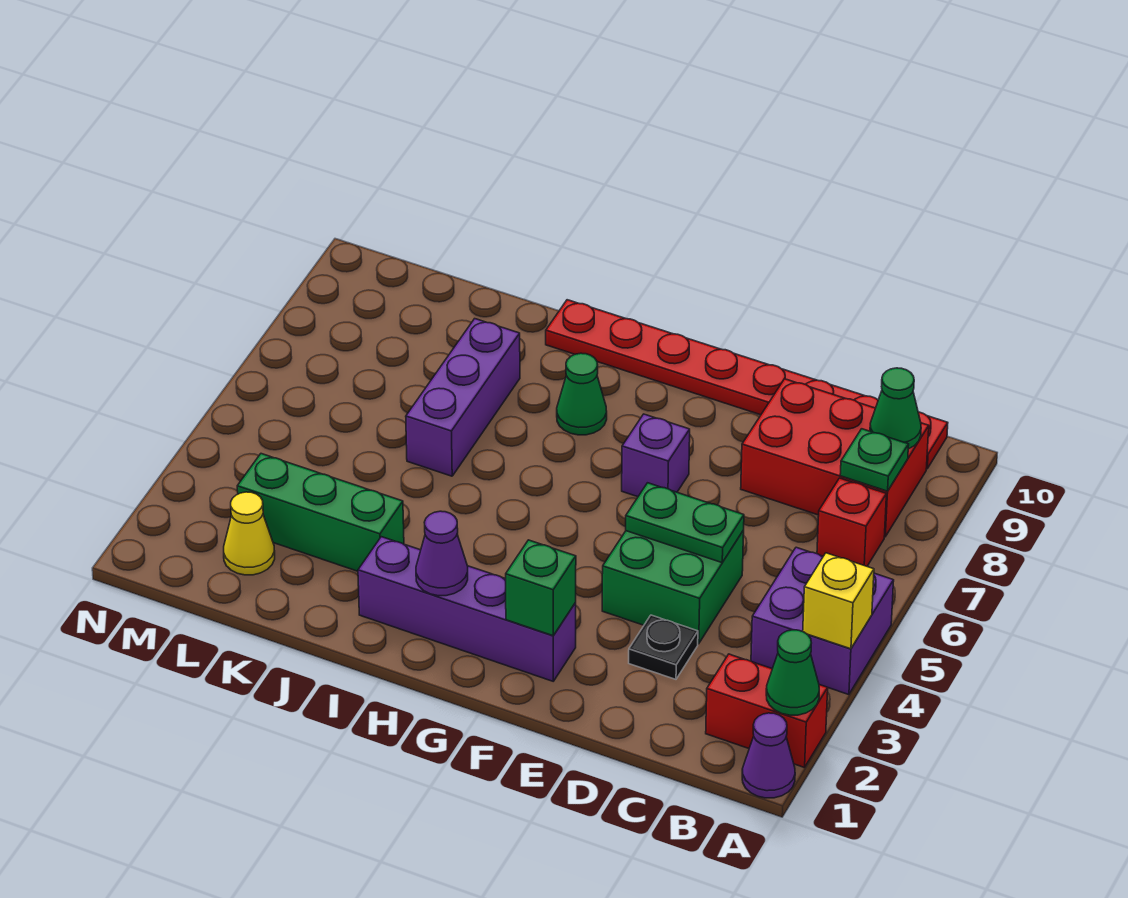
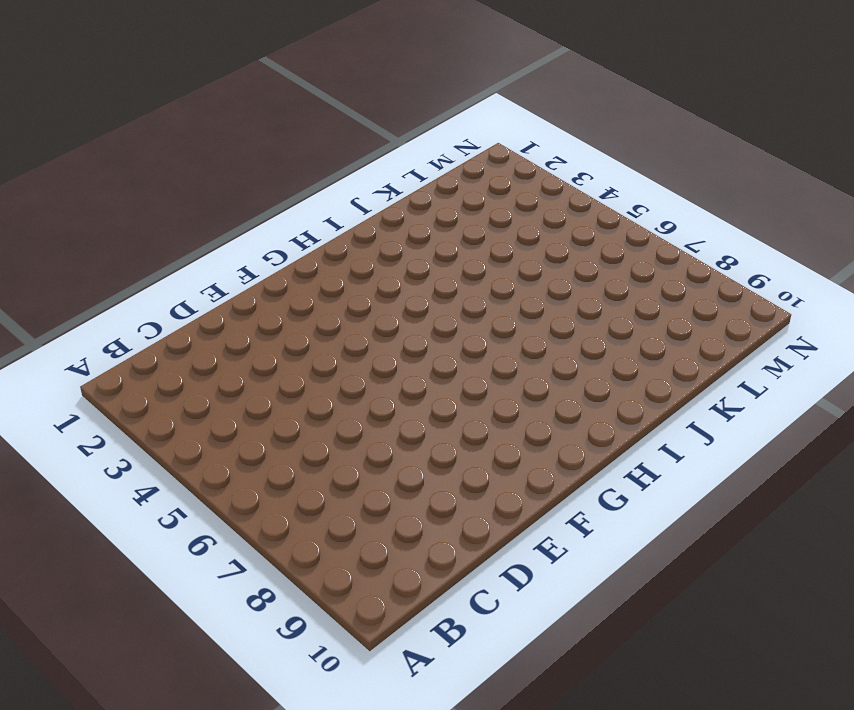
none -> purple 1x1 cone [742,713,795,798]
none -> red 1x2 brick [706,654,828,768]
none -> purple 2x2 brick [751,547,894,695]

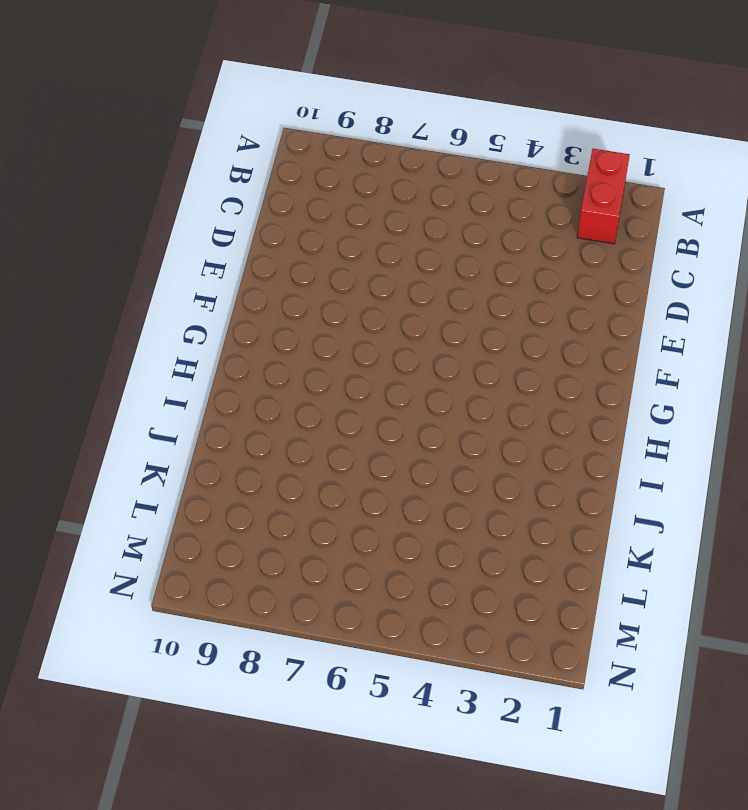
none -> purple 1x1 cone [742,713,795,798]
none -> purple 2x2 brick [751,547,894,695]
none -> red 1x1 brick [817,478,886,566]

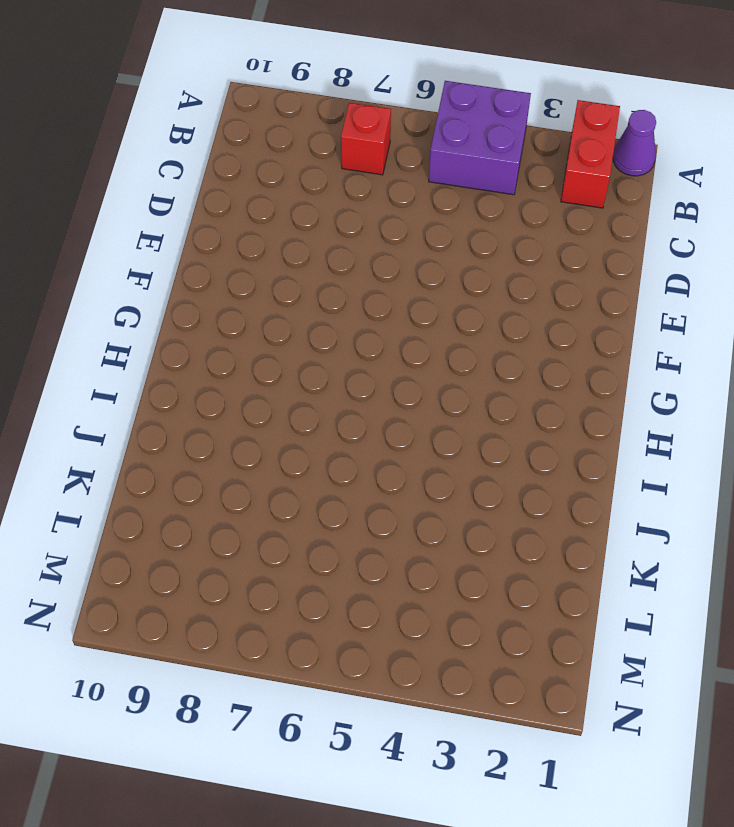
none -> red 2x3 brick [741,379,929,537]
none -> red 1x8 plate [546,300,948,469]
none -> black 1x1 plate [629,615,698,679]

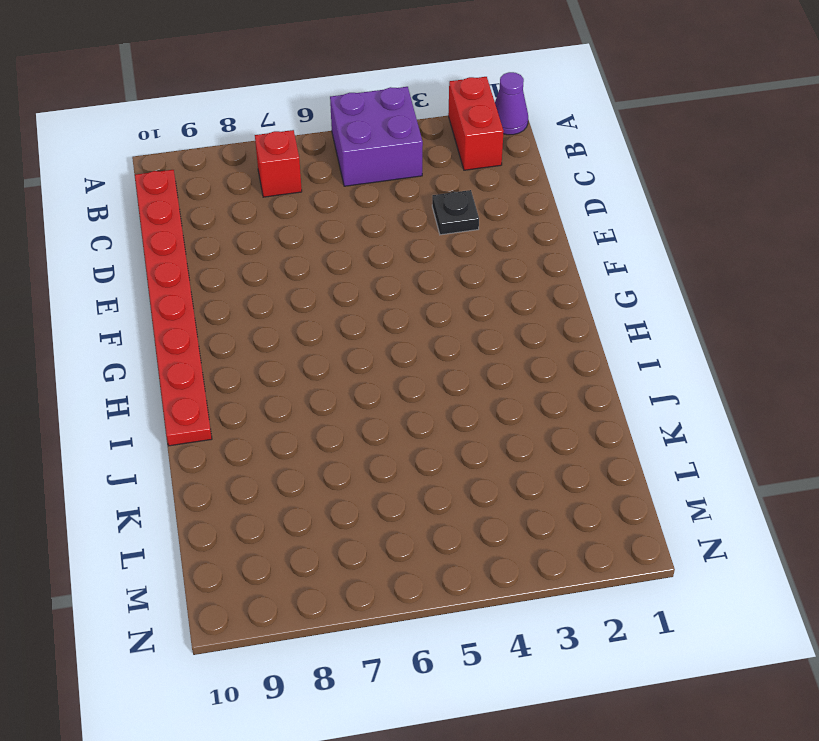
none -> red 2x3 brick [741,379,929,537]
none -> green 2x2 brick [602,530,744,644]
none -> purple 1x4 brick [358,537,576,681]

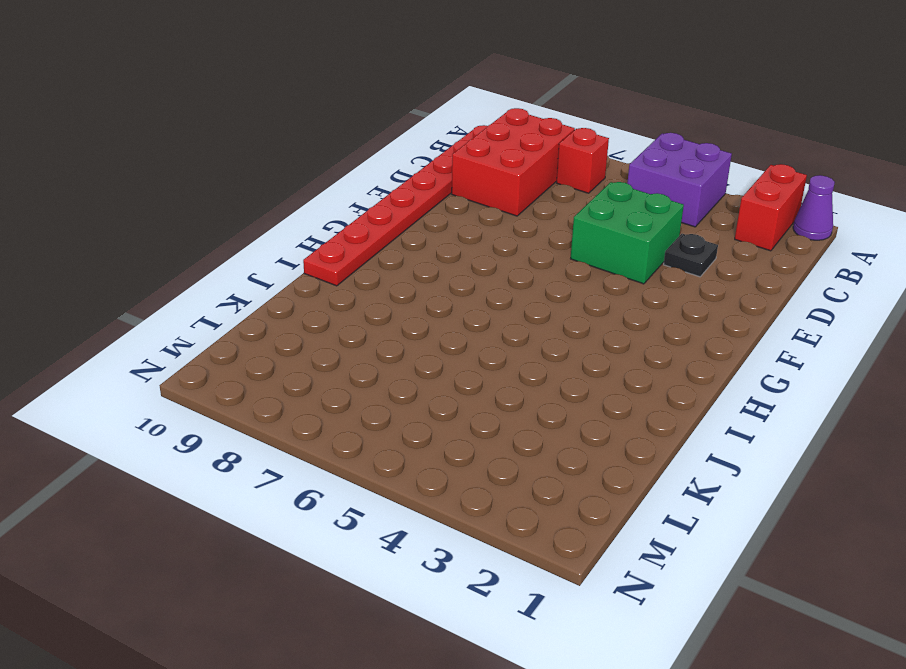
none -> purple 1x4 brick [358,537,576,681]
none -> purple 1x1 brick [622,414,690,497]
none -> green 1x1 cone [557,353,607,435]

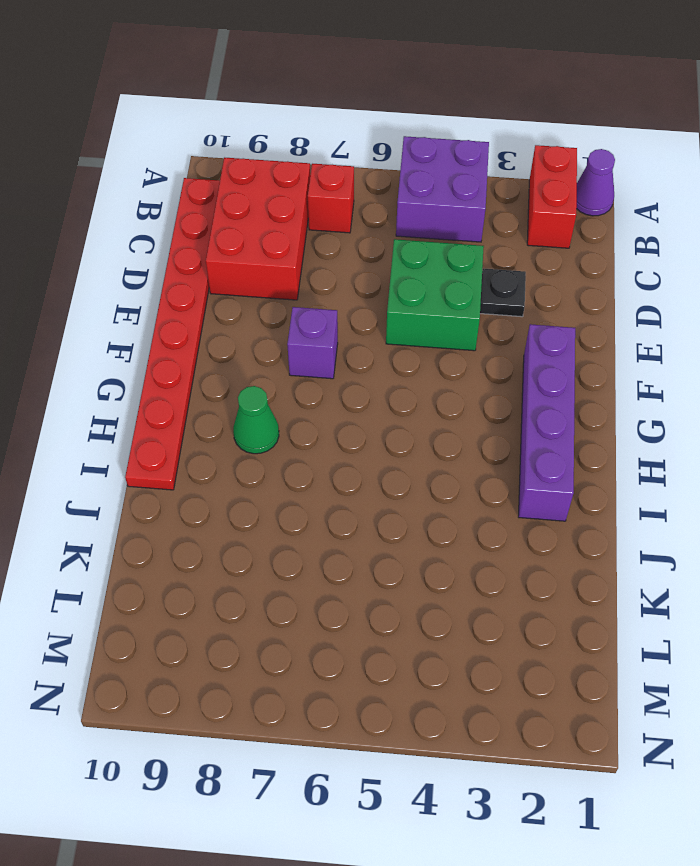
none -> green 1x3 brick [237,454,404,571]
none -> purple 1x3 brick [406,319,520,476]
none -> yellow 1x1 cone [224,492,275,575]

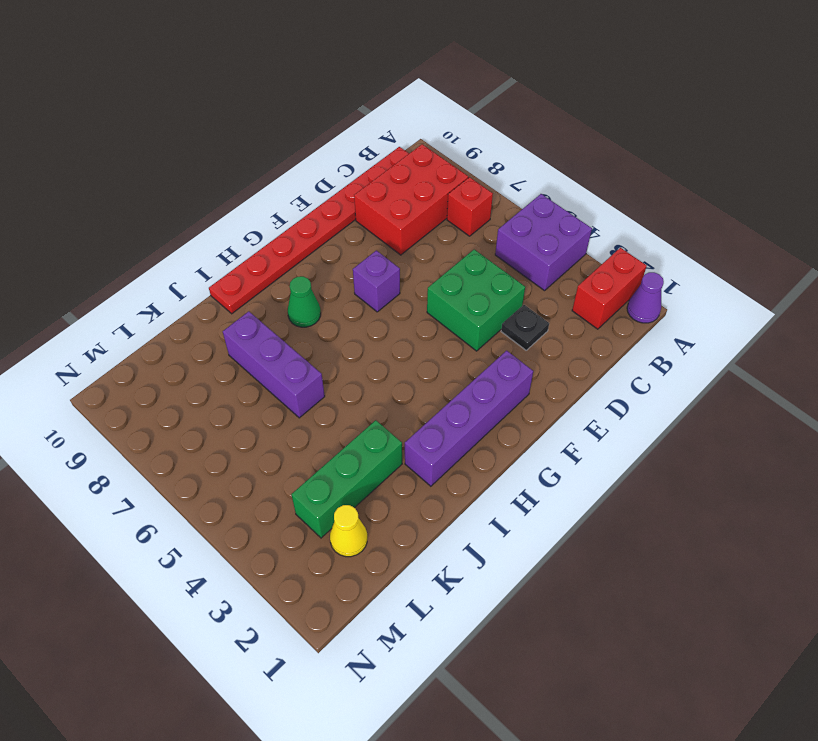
none -> green 1x1 cone [766,630,819,715]
none -> yellow 1x1 brick [803,553,874,649]
none -> green 1x1 plate [840,429,909,491]

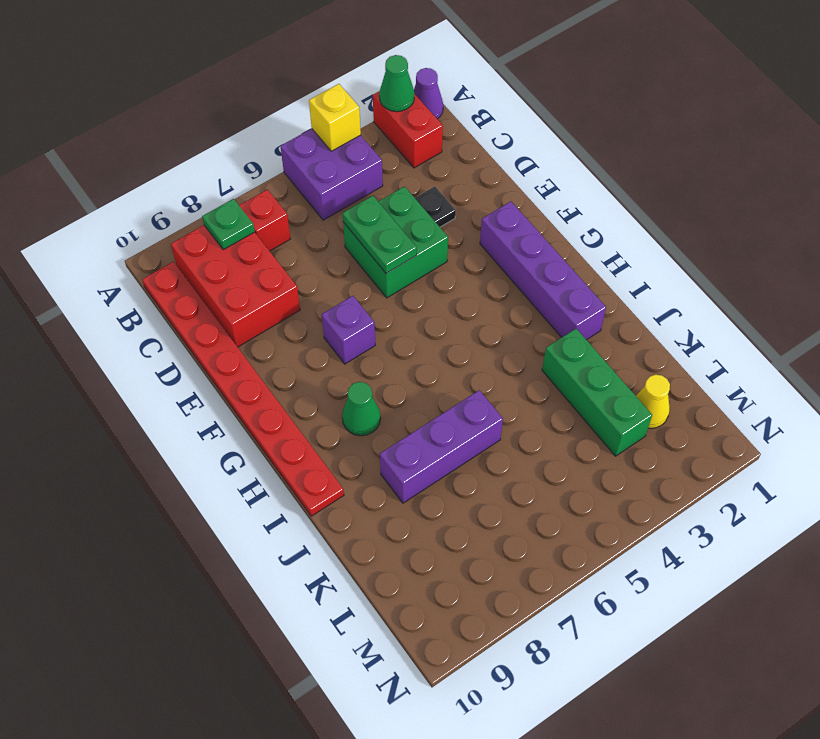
none -> green 1x1 cone [870,368,921,449]
none -> green 1x1 brick [506,540,576,636]
none -> purple 1x1 cone [416,511,468,596]

